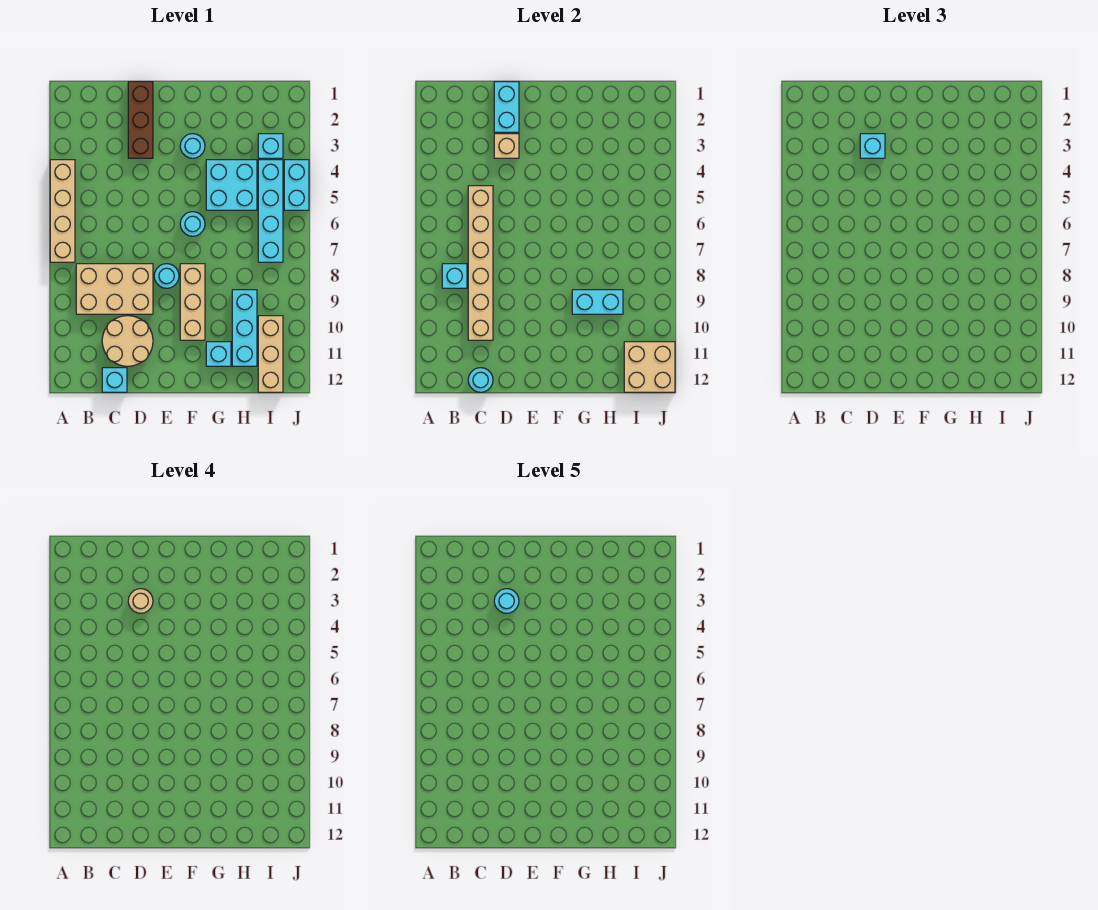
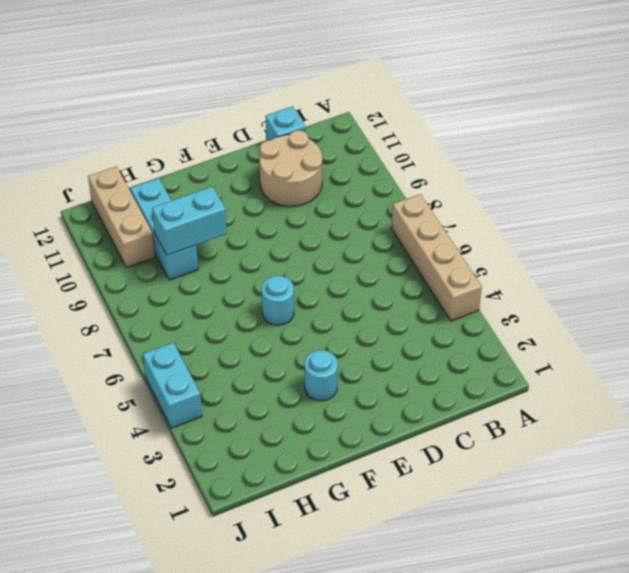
none -> tan 2x3 brick [76,264,153,314]
none -> brown 1x3 brick [128,82,153,158]
none -> cyan 1x1 round brick [154,264,179,288]

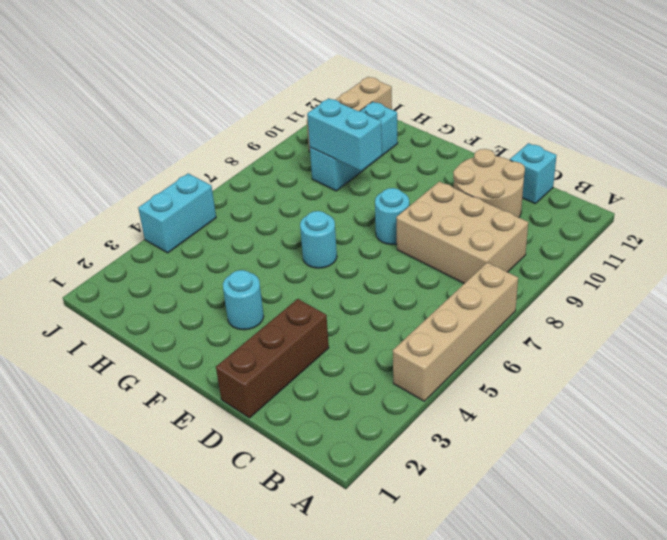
none -> tan 1x3 brick [180,264,205,340]
none -> cyan 2x2 brick [206,160,257,210]
none -> cyan 1x1 brick [206,342,231,366]

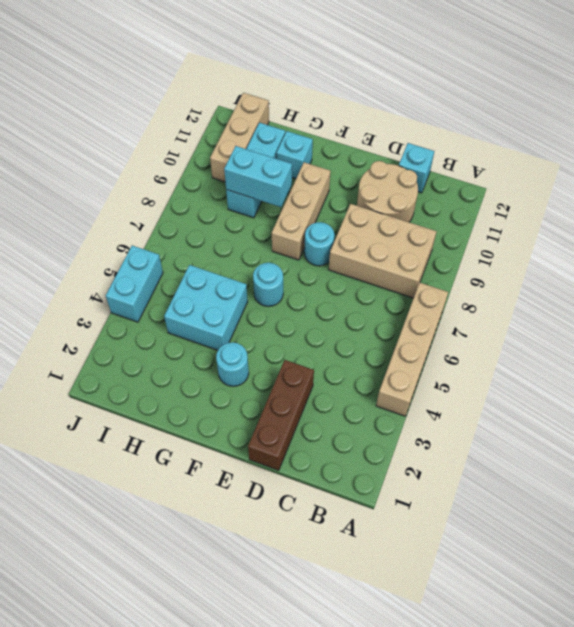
none -> cyan 1x1 brick [258,134,283,158]
none -> cyan 1x4 brick [258,160,283,262]
none -> cyan 1x1 brick [442,264,467,288]

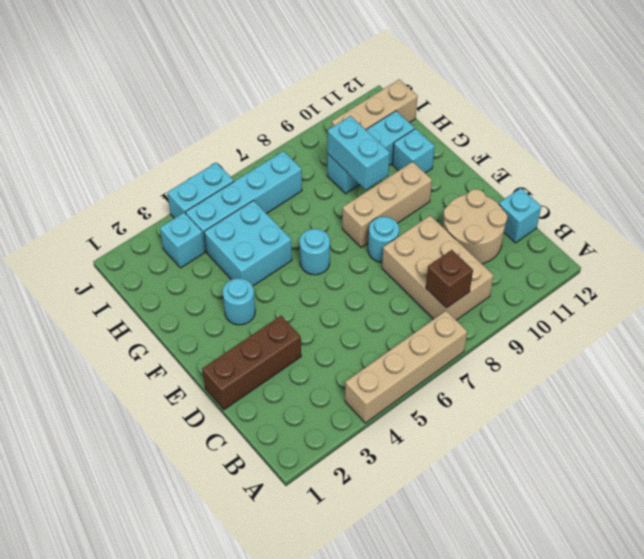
brown 1x1 brick [426,250,473,308] -> cyan 1x1 brick [442,264,467,288]
none -> tan 1x6 brick [468,186,493,340]
none -> cyan 1x1 round brick [468,368,493,392]
none -> cyan 1x2 brick [494,82,519,132]

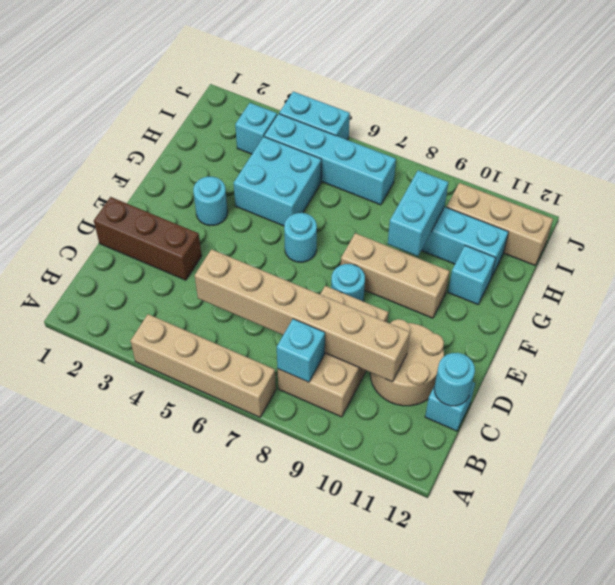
none -> cyan 1x2 brick [494,82,519,132]
none -> tan 1x1 brick [494,134,519,158]
none -> tan 2x2 brick [624,342,675,392]

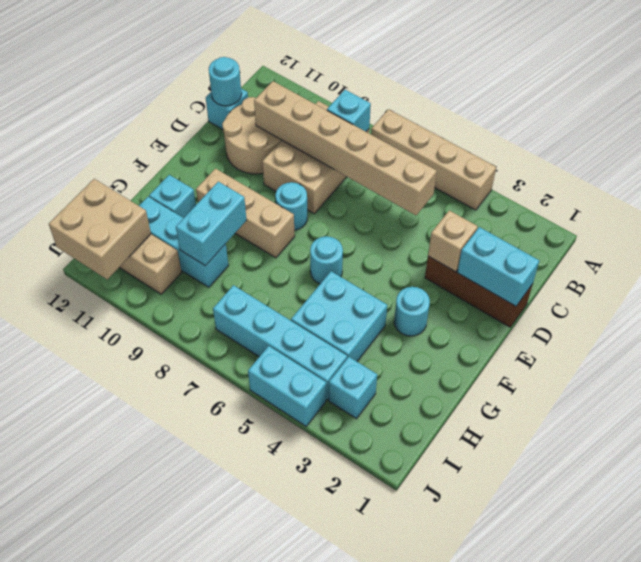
none -> cyan 1x1 brick [860,134,885,158]
none -> tan 1x1 round brick [128,589,153,613]
none -> cyan 1x1 round brick [494,589,519,613]

